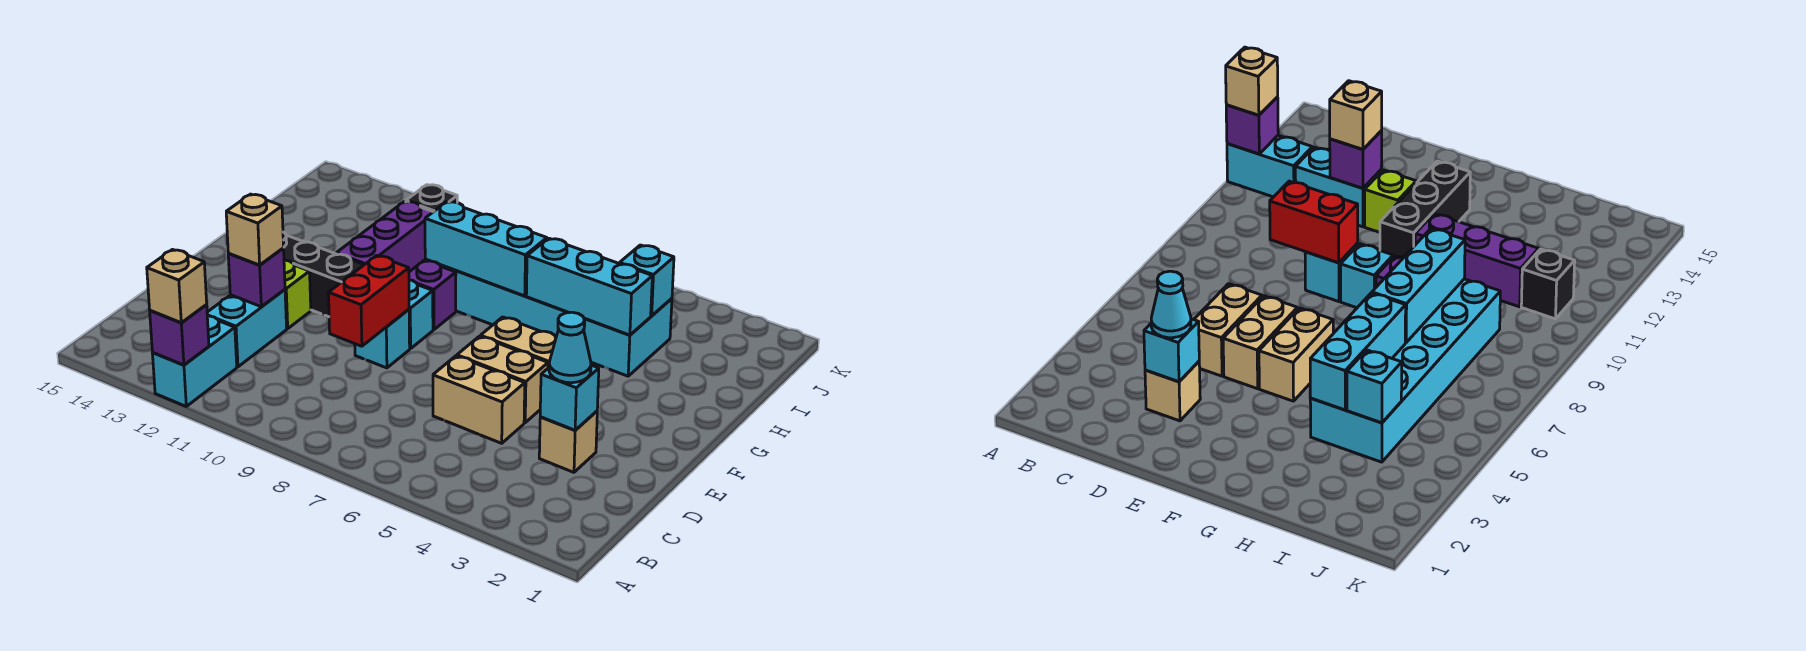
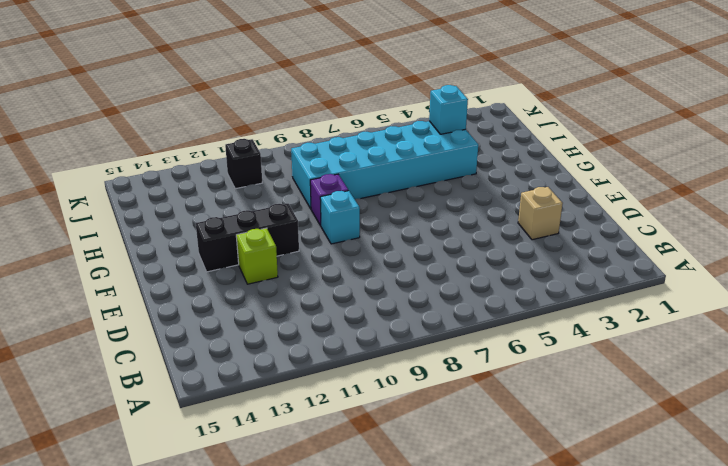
none -> cyan 1x2 brick [152,316,237,406]
none -> cyan 1x2 brick [207,290,287,367]
none -> tan 1x2 brick [433,356,525,443]

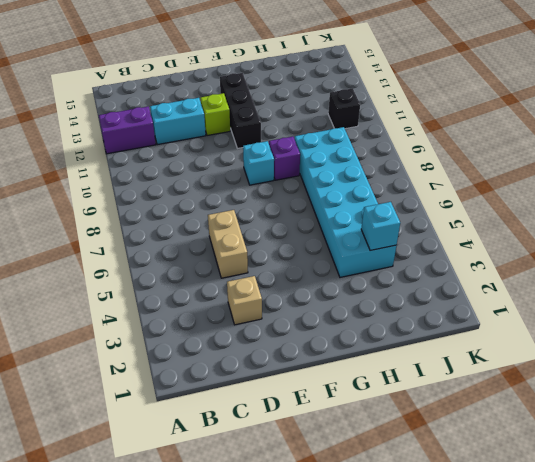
purple 1x2 brick [99,107,156,154] -> cyan 1x2 brick [152,316,237,406]
none -> tan 1x2 brick [457,336,548,423]
none -> cyan 1x1 brick [355,309,410,368]
none -> tan 1x2 brick [481,317,556,368]

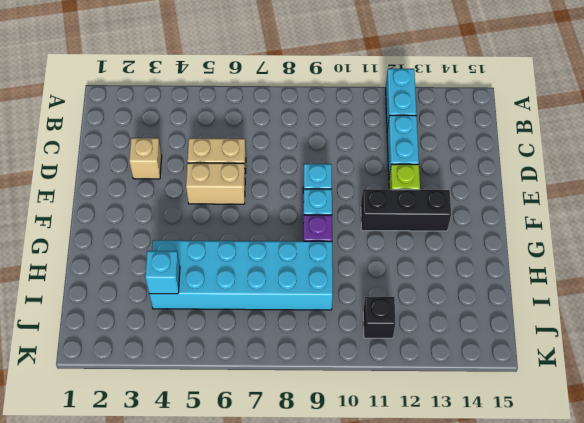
none -> tan 1x2 brick [481,317,556,368]
none -> purple 1x3 brick [336,201,433,272]
none -> purple 1x1 brick [150,305,209,365]

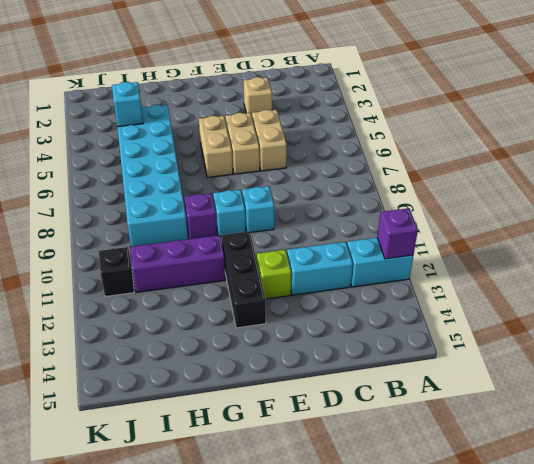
none -> cyan 1x1 brick [540,365,599,430]
none -> red 1x2 brick [329,256,409,346]
none -> purple 1x1 brick [228,248,285,307]

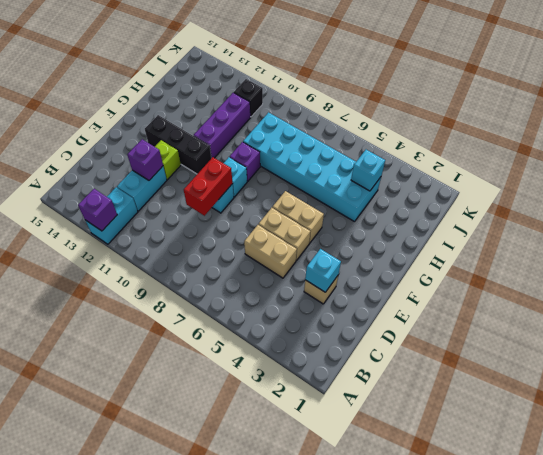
none -> cyan 1x3 brick [526,238,652,335]
none -> cyan 1x3 brick [425,202,547,296]
none -> tan 1x1 brick [147,250,207,323]

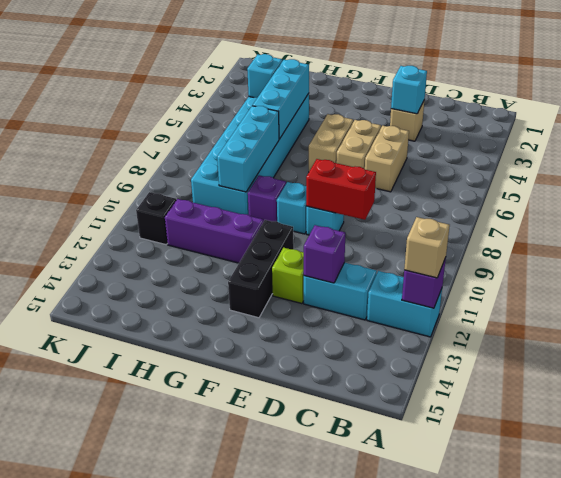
none -> cyan 1x1 cone [549,312,591,383]
none -> tan 1x1 brick [226,194,284,265]

